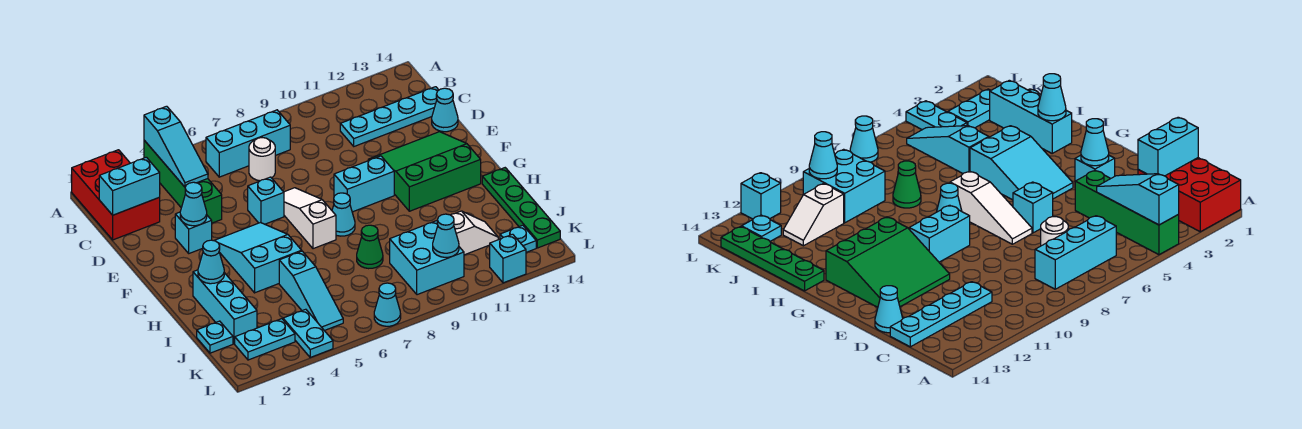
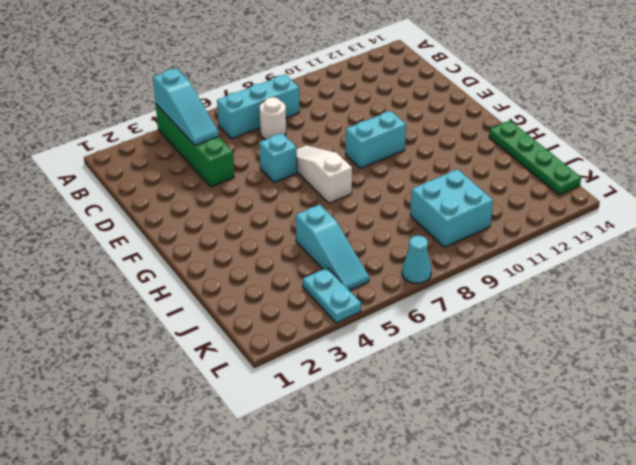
none -> red 2x3 brick [72,150,160,240]
none -> cyan 1x4 plate [340,87,439,146]
none -> cyan 1x1 cone [432,88,458,132]
none -> cyan 1x1 brick [175,212,212,253]

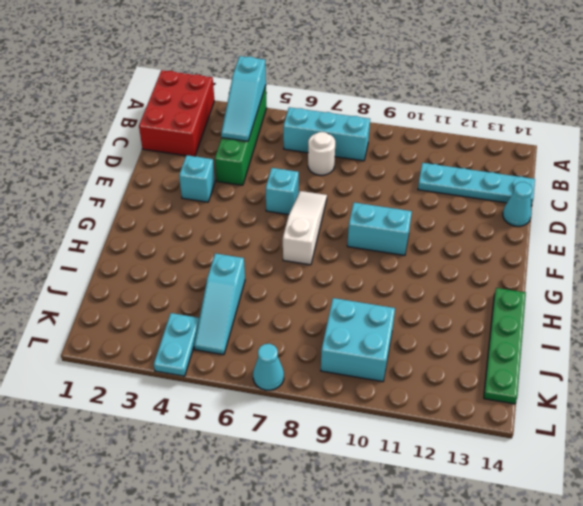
none -> green 3x3 slope [368,132,481,211]
none -> cyan 2x3 slope [214,223,302,293]
none -> cyan 1x1 cone [332,193,355,236]
none -> cyan 1x3 brick [193,270,257,344]

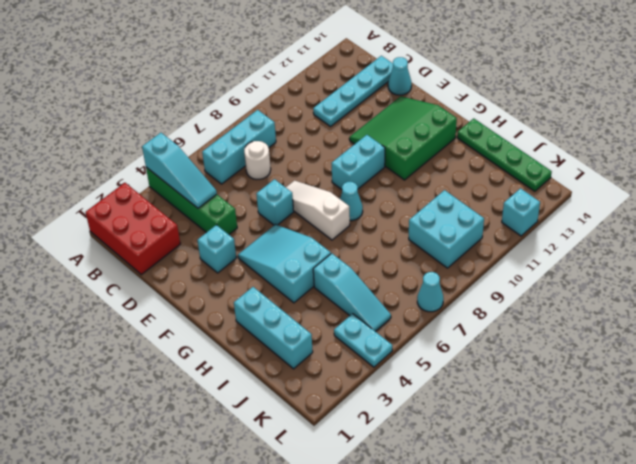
none -> green 1x1 cone [357,225,383,269]
none -> cyan 1x1 plate [197,321,233,353]
none -> white 1x2 slope [451,211,498,255]
none -> cyan 1x2 plate [235,319,295,360]

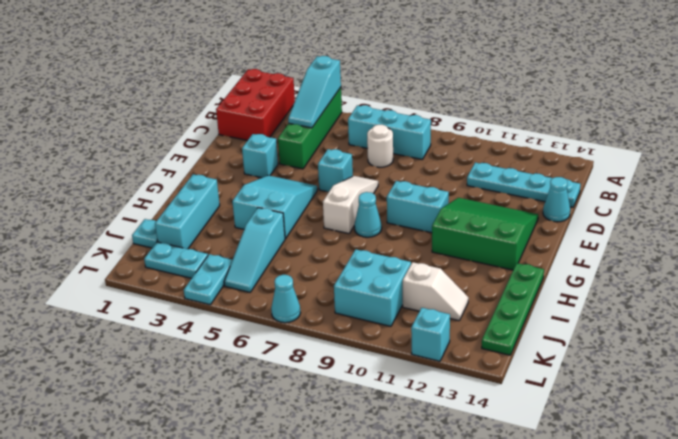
none -> green 1x1 cone [357,225,383,269]
none -> cyan 1x1 plate [500,225,536,252]
none -> cyan 1x2 brick [99,157,160,215]
none -> cyan 1x1 cone [180,182,207,226]

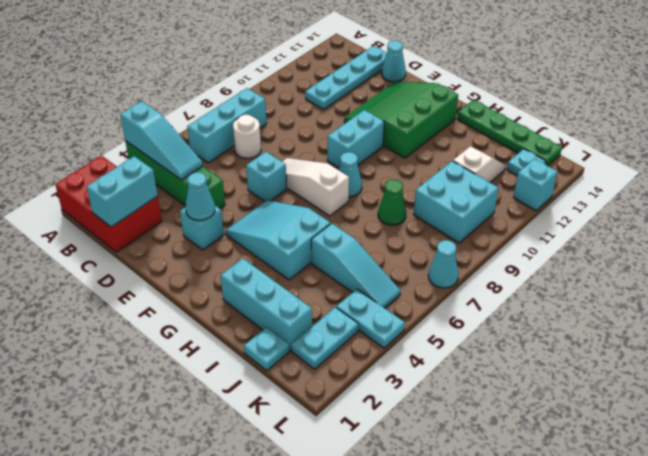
none -> cyan 1x1 cone [198,240,224,284]
none -> cyan 1x1 cone [433,214,459,257]

